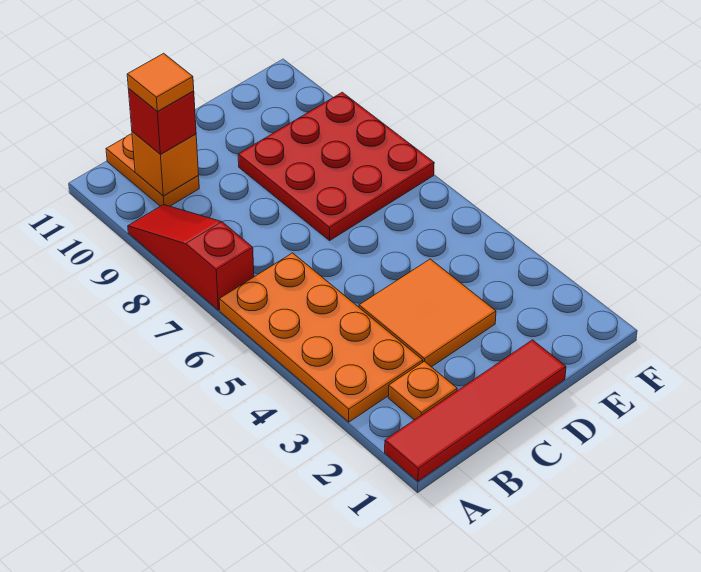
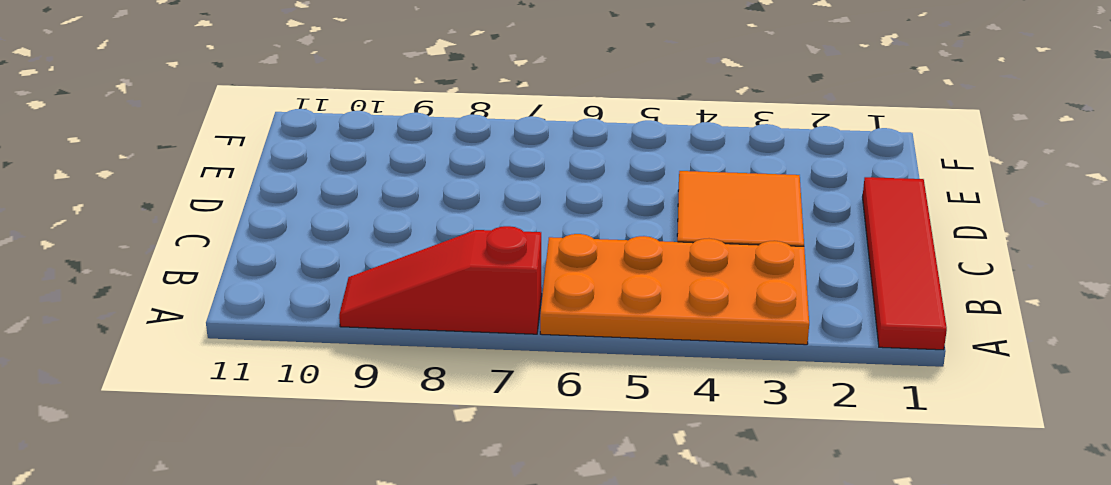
none -> orange 1x1 plate [388,361,457,420]
none -> orange 1x2 plate [106,134,199,206]

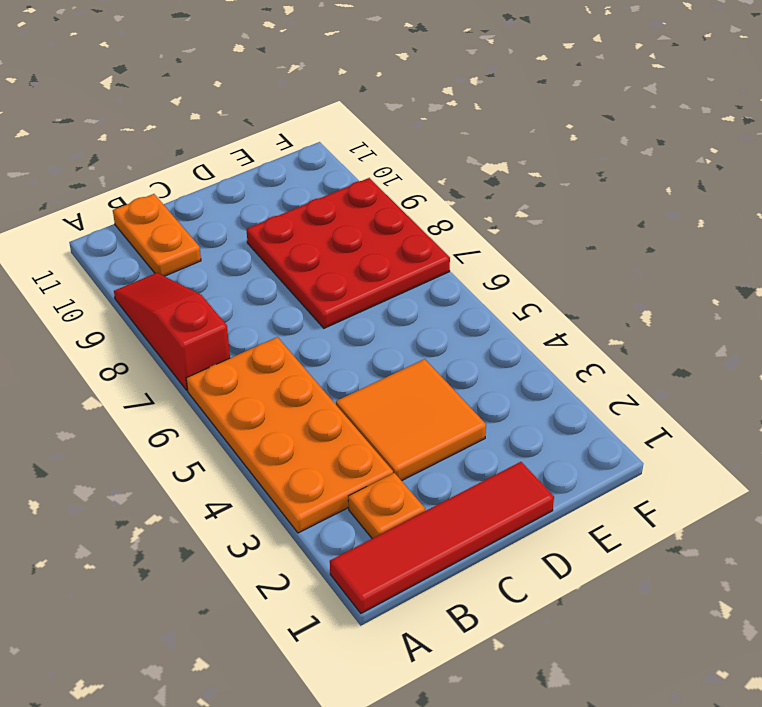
none -> orange 1x1 brick [132,131,199,196]
none -> red 1x1 brick [128,89,196,154]

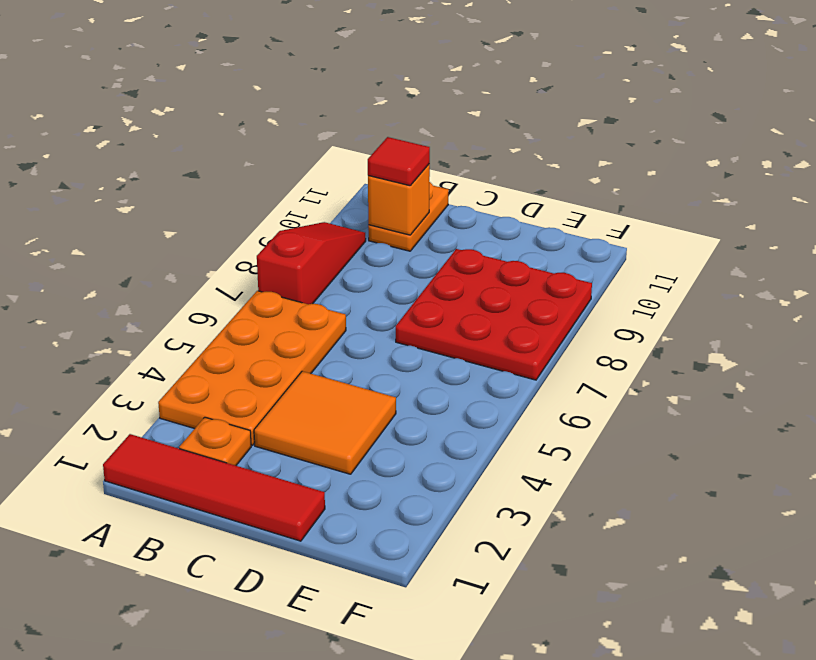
red 1x1 tile [368,137,430,186] -> red 1x1 brick [128,89,196,154]
none -> orange 1x1 tile [127,53,194,111]

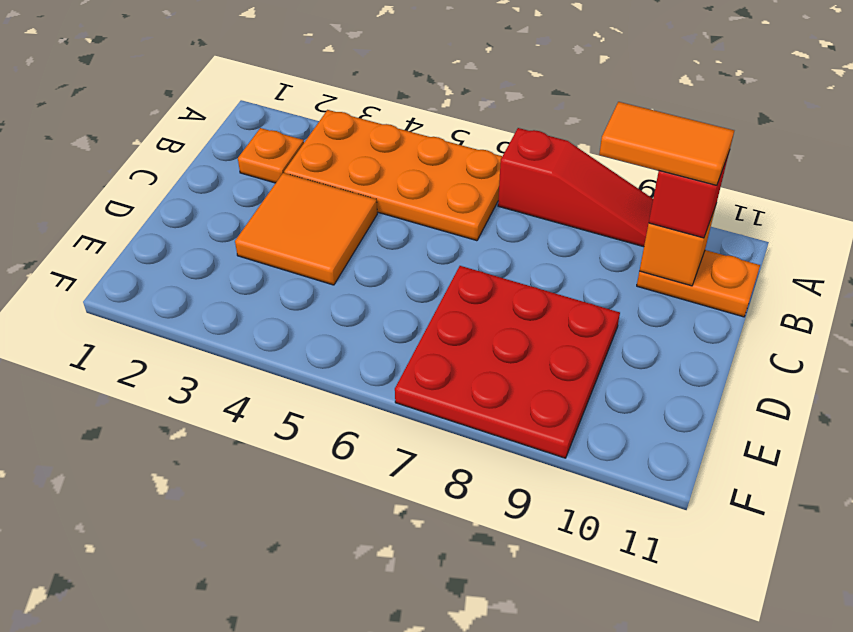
orange 1x2 tile [599,102,734,185] -> orange 1x1 tile [127,53,194,111]
none -> red 1x4 tile [385,340,566,481]

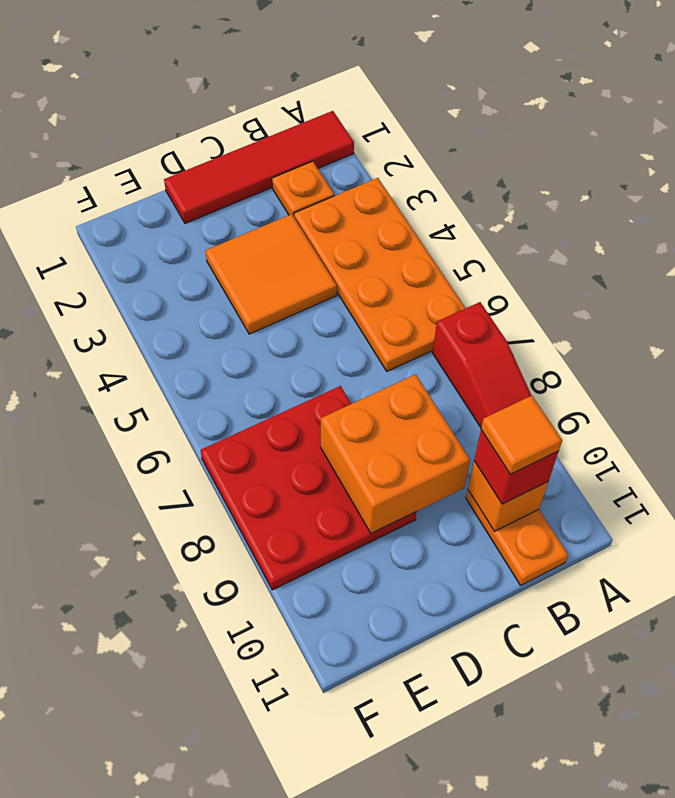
orange 2x2 brick [321,374,470,533] -> none

